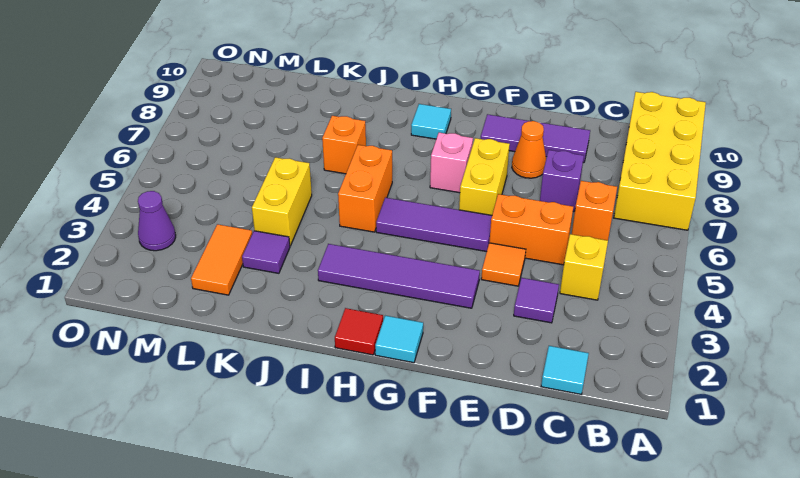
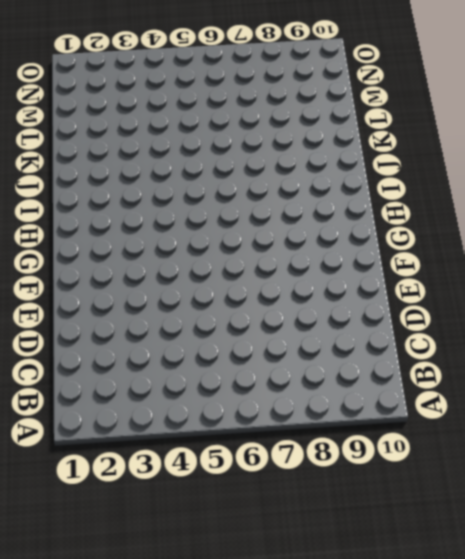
none -> yellow 2x4 brick [614,92,706,230]
none -> cyan 1x1 tile [541,346,589,394]
none -> yellow 1x1 brick [560,234,608,300]

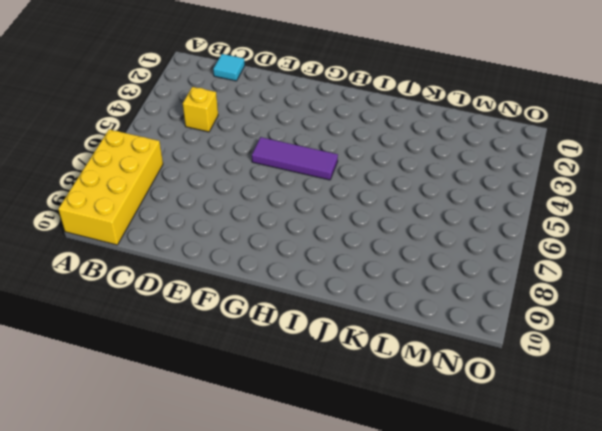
none -> orange 1x1 brick [572,181,617,240]
none -> purple 1x1 tile [514,278,559,323]
none -> orange 1x2 brick [489,194,573,265]

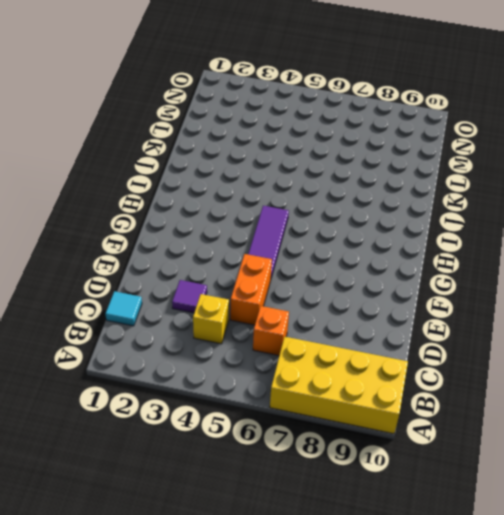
none -> purple 1x1 brick [540,150,584,212]
none -> purple 1x3 tile [481,114,590,163]
none -> orange 1x1 tile [481,243,526,286]

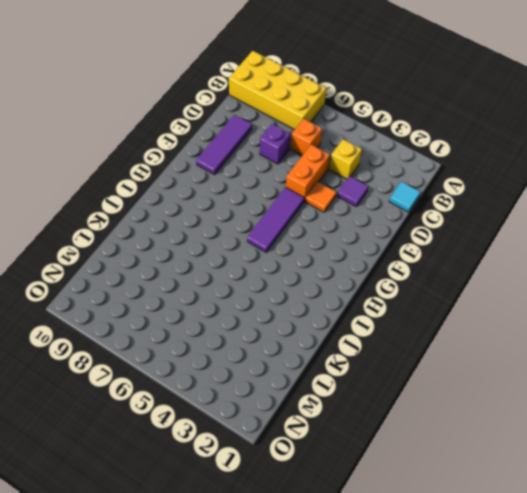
none -> orange 1x1 cone [512,121,546,178]
none -> purple 1x4 tile [318,244,480,308]
none -> yellow 1x2 brick [459,138,510,215]

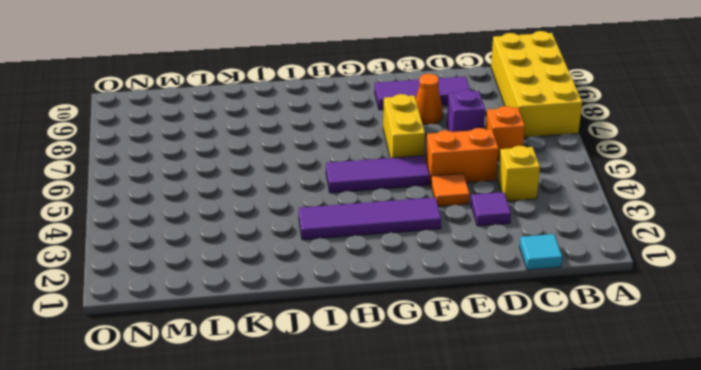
none -> cyan 1x1 tile [375,316,423,363]
none -> pink 1x1 brick [430,133,473,193]
none -> red 1x1 tile [335,308,383,355]

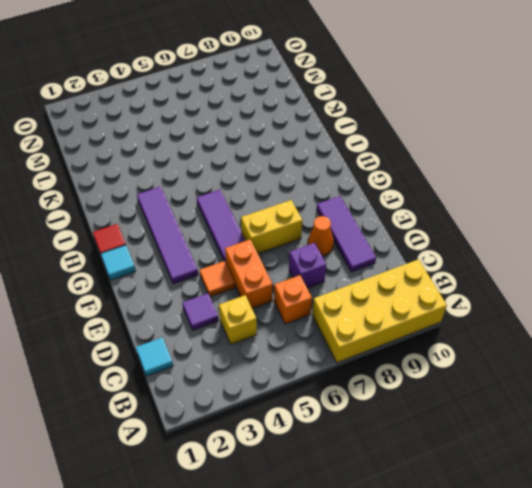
none -> pink 1x1 brick [430,133,473,193]
none -> cyan 1x1 tile [411,104,451,139]
none -> orange 1x2 brick [338,145,392,232]

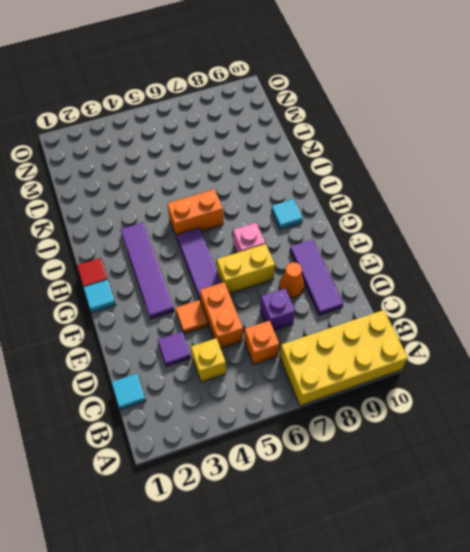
none -> orange 1x1 brick [322,116,366,174]
none -> purple 1x1 tile [242,231,290,273]
none -> yellow 1x2 brick [252,157,312,246]

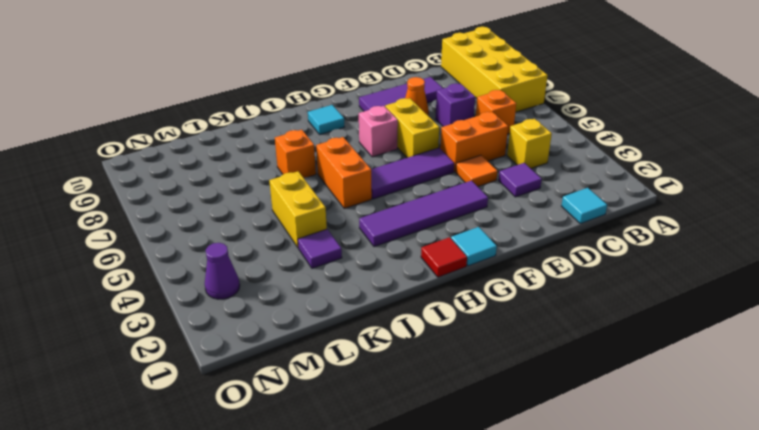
none -> orange 1x2 tile [191,224,252,295]

